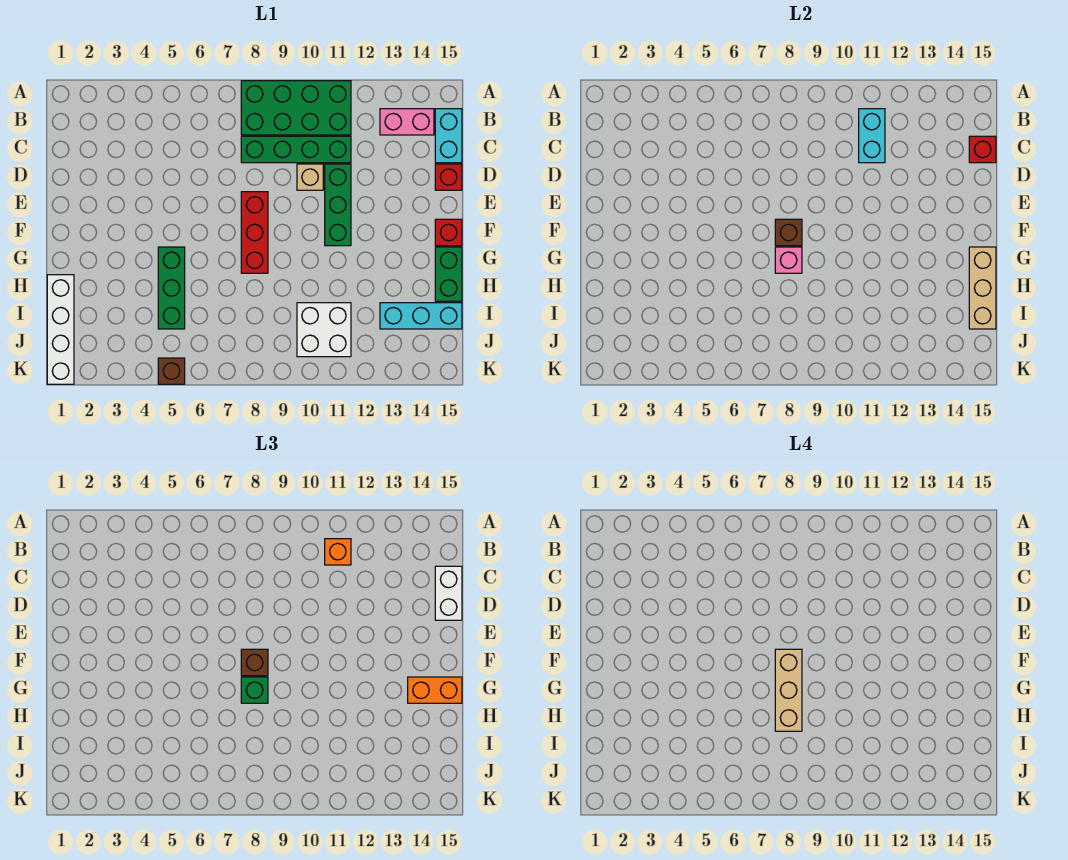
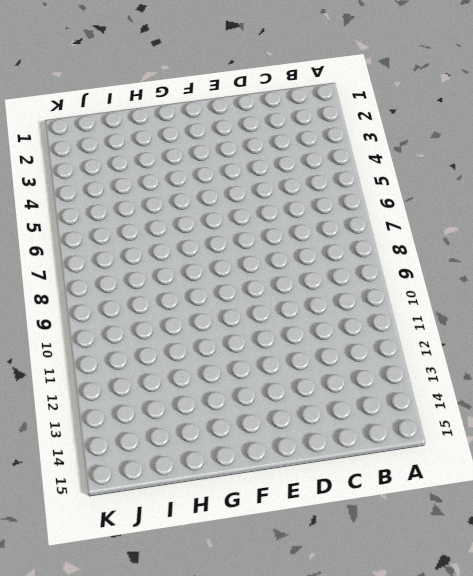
none -> green 2x4 brick [241,81,351,135]
none -> pink 1x2 brick [380,109,434,135]
none -> cyan 1x2 brick [435,109,462,163]

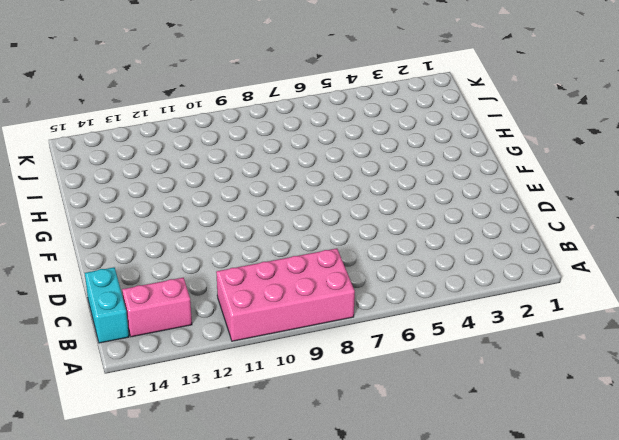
pink 2x4 brick [216,248,355,341] -> green 2x4 brick [241,81,351,135]
none -> green 1x4 brick [241,136,351,163]
none -> tan 1x1 brick [297,164,323,190]
none -> green 1x3 brick [325,164,351,246]

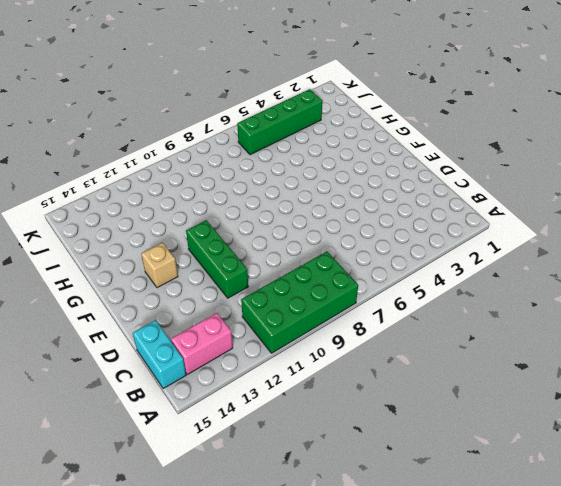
tan 1x1 brick [141,243,178,288] -> tan 1x1 brick moved to [297,164,323,190]
green 1x4 brick [237,89,322,155] -> green 1x4 brick moved to [241,136,351,163]
none -> red 1x1 brick [435,164,462,190]
none -> red 1x3 brick [241,192,268,273]
none -> red 1x1 brick [435,219,462,246]

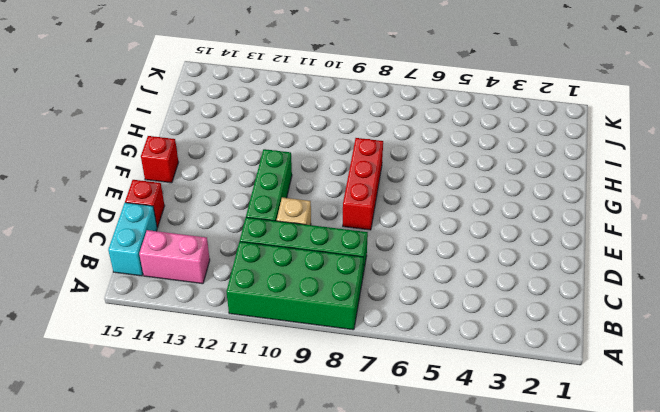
none -> green 1x3 brick [158,247,185,329]
none -> green 1x2 brick [435,247,462,301]
none -> white 1x4 brick [47,275,74,384]

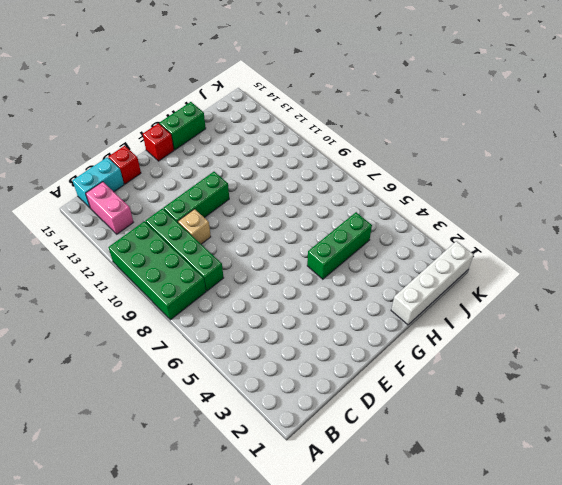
none -> red 1x3 brick [241,192,268,273]
none -> white 2x2 brick [297,303,351,357]
none -> cyan 1x3 brick [380,303,462,329]

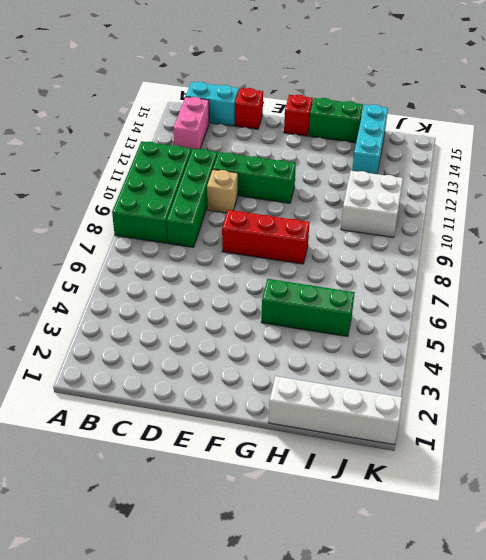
none -> brown 1x1 brick [158,358,185,384]
none -> cyan 1x2 brick [859,109,885,163]
none -> red 1x1 brick [969,136,996,163]

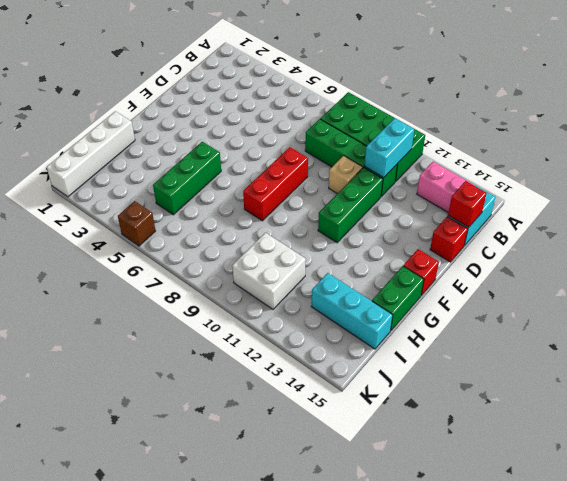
none -> brown 1x1 brick [775,219,802,246]
none -> pink 1x1 brick [775,247,802,273]
none -> tan 1x3 brick [969,247,996,329]

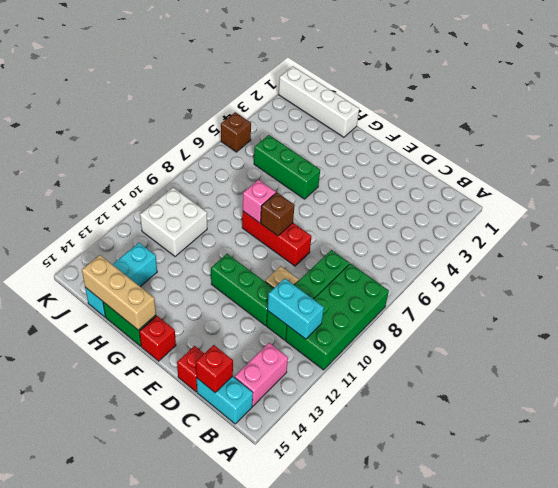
none -> orange 1x1 brick [325,539,351,565]
none -> white 1x2 brick [435,566,462,620]
none -> brown 1x1 brick [241,649,268,676]

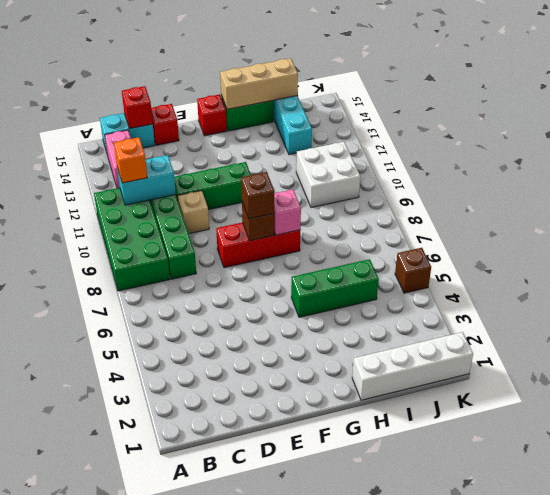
none -> white 1x2 brick [435,566,462,620]
none -> green 1x1 brick [241,677,268,703]
none -> orange 1x2 brick [408,677,462,703]

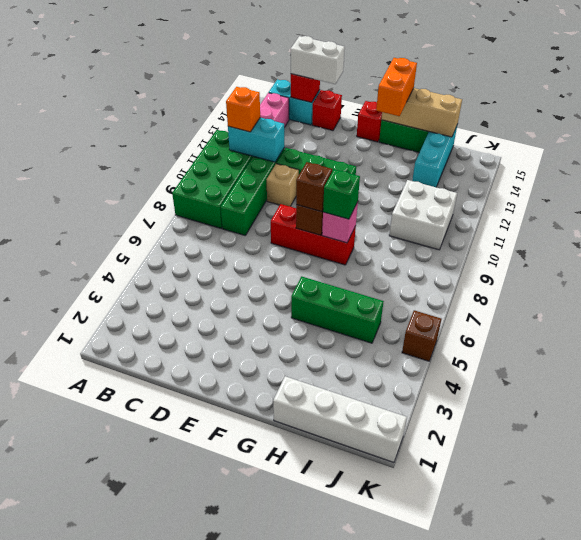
none -> tan 1x3 brick [775,649,802,731]

